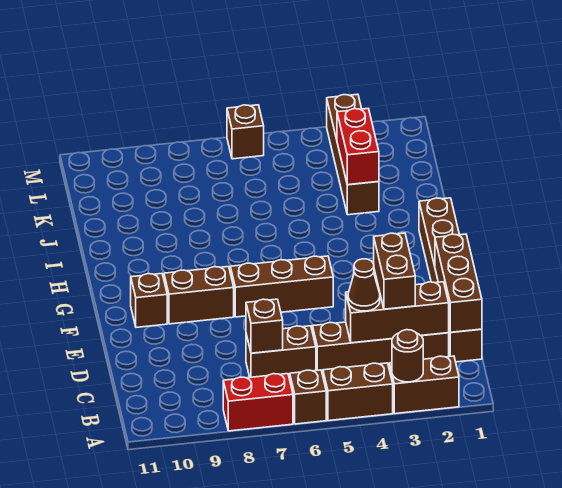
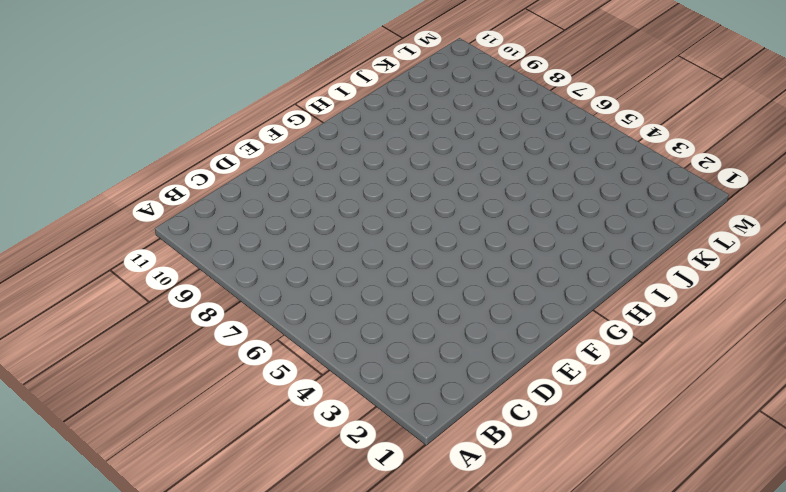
none -> brown 1x2 brick [389,356,459,414]
none -> brown 1x2 brick [323,363,393,421]
none -> brown 1x1 brick [290,370,326,424]

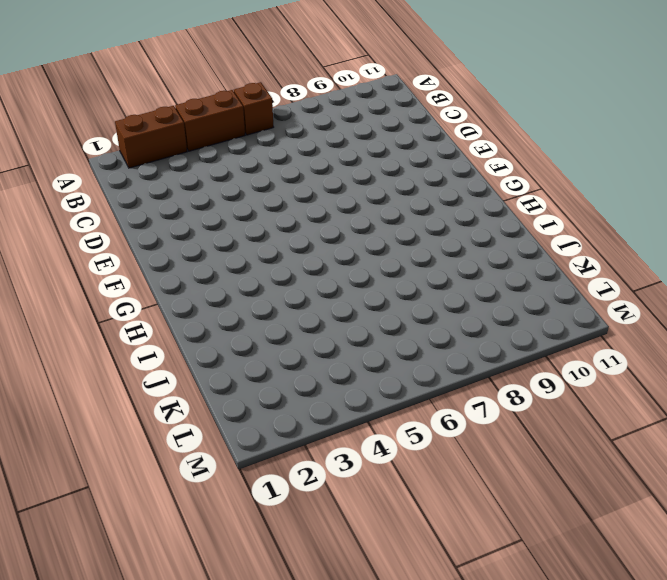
none -> red 1x2 brick [223,374,293,431]
none -> brown 1x6 brick [419,198,482,362]
none -> brown 1x4 brick [312,322,449,375]

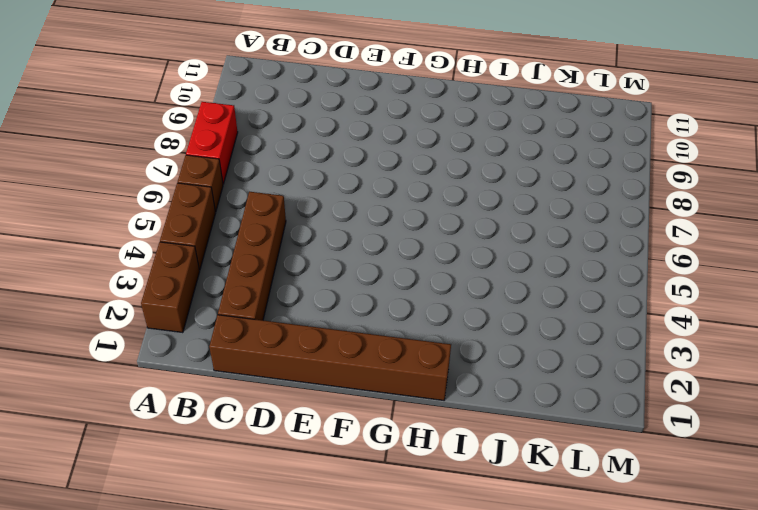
none -> brown 1x2 brick [246,326,316,379]
none -> brown 1x3 brick [230,256,333,317]
none -> brown 1x2 brick [164,267,234,324]

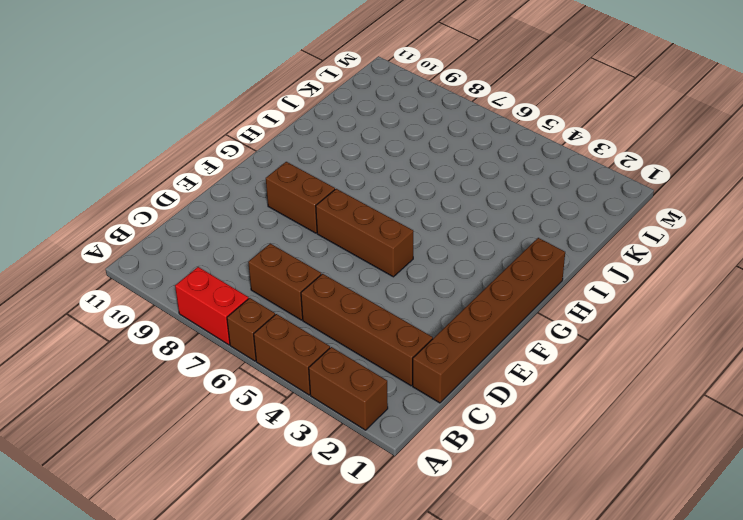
none -> brown 1x1 brick [131,274,167,327]
none -> brown 1x4 brick [327,94,379,215]
none -> brown 1x1 brick [227,105,264,159]

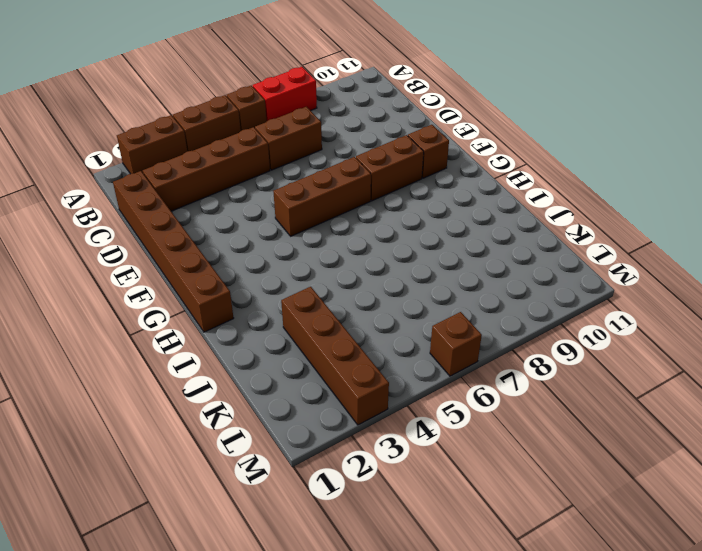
none -> brown 1x1 round brick [392,330,423,382]
none -> brown 1x3 brick [435,234,482,332]
none -> brown 1x3 brick [346,282,449,343]

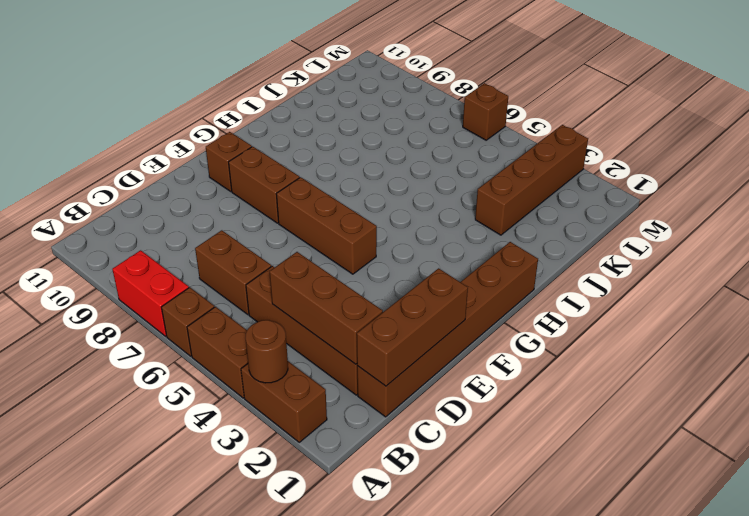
none -> brown 1x1 brick [246,299,283,353]
none -> red 1x2 brick [337,109,379,185]
none -> brown 1x2 brick [374,233,415,309]

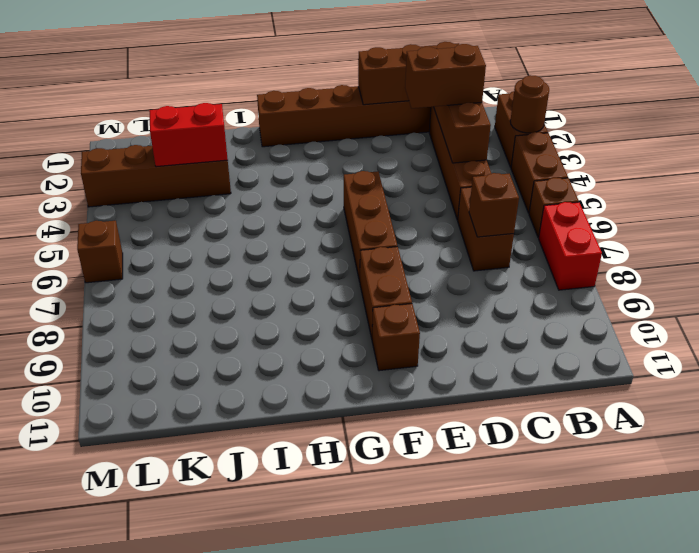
none -> brown 1x1 cone [348,259,380,311]

